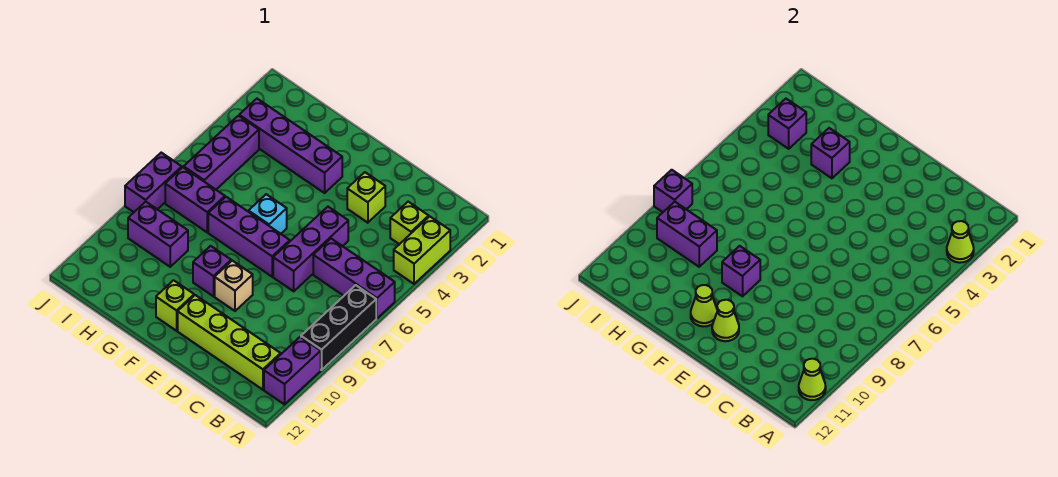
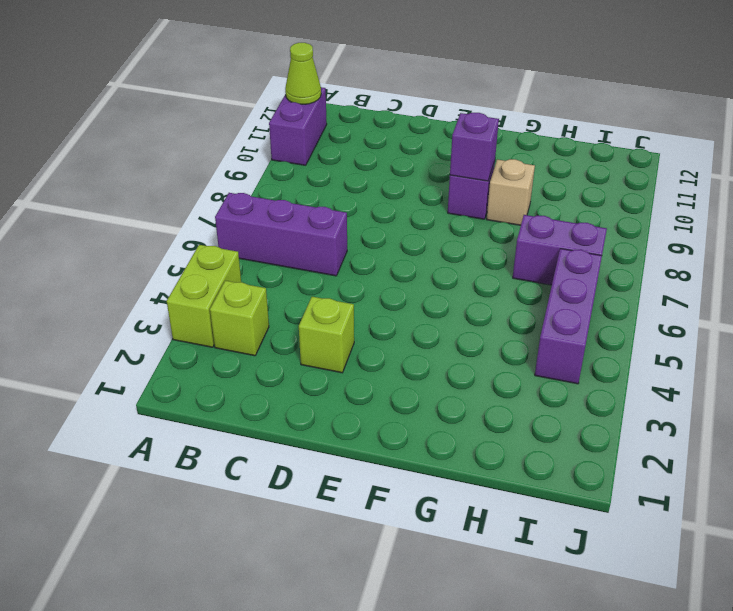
tan 1x1 brick [487,159,535,225] -> tan 1x1 brick moved to [215,261,253,311]
none -> black 1x3 brick [301,285,376,370]
none -> lime 1x4 brick [178,295,281,390]
none -> purple 1x3 brick [273,207,348,291]

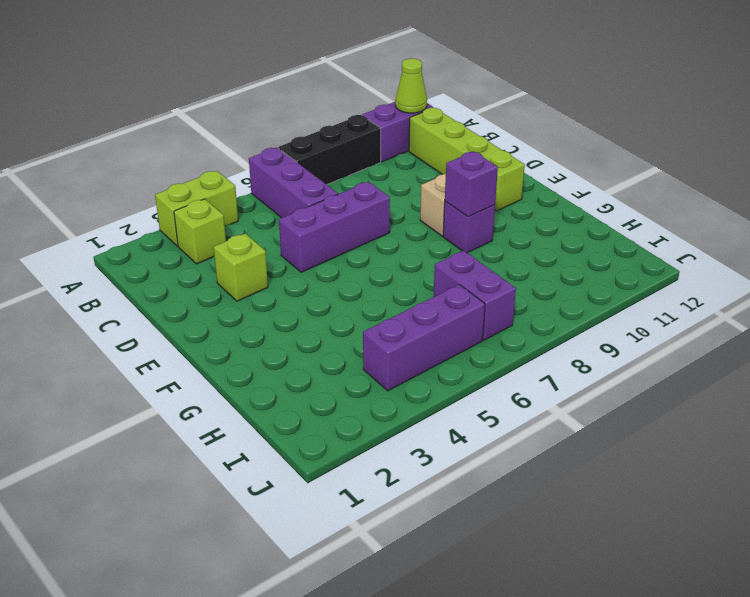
none -> purple 1x3 brick [208,197,290,277]
none -> purple 1x4 brick [239,99,342,193]
none -> cyan 1x1 brick [249,194,287,234]

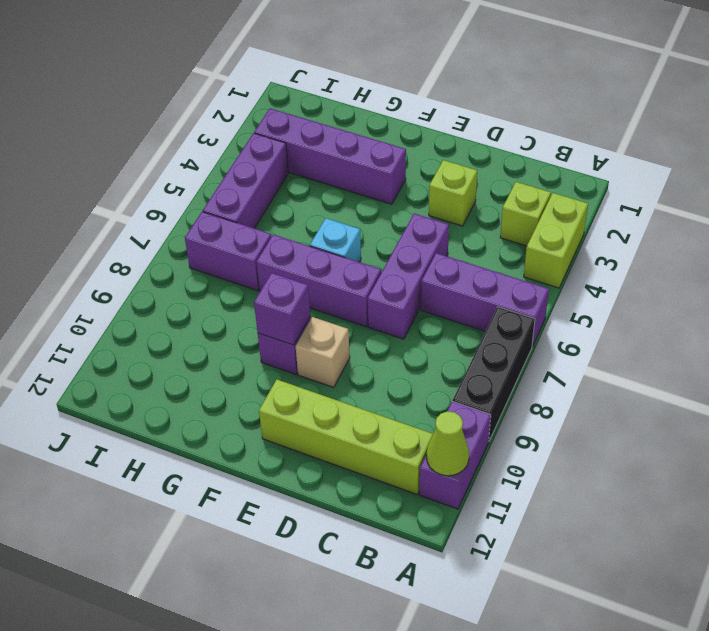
none -> lime 1x1 brick [156,280,194,331]
none -> purple 1x2 brick [128,202,188,267]
none -> purple 1x2 brick [125,153,182,212]

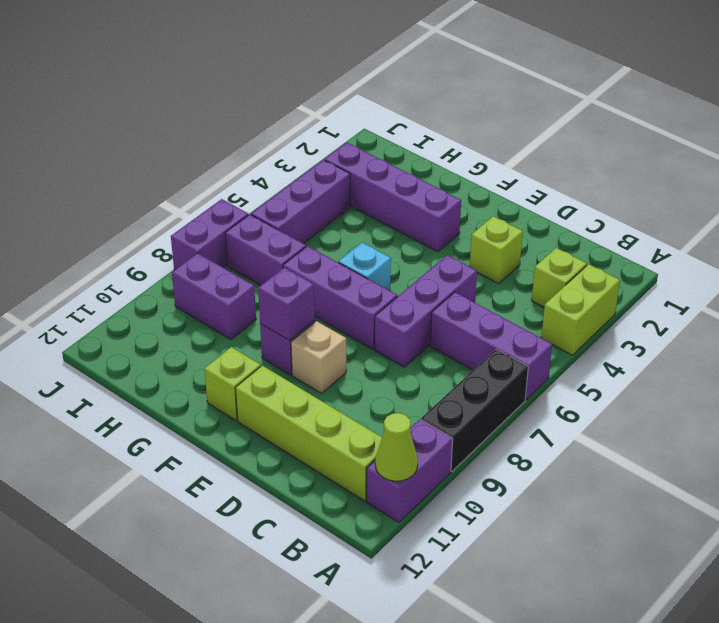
none -> lime 1x1 cone [947,221,974,263]
none -> lime 1x1 cone [712,300,739,341]
none -> lime 1x1 cone [691,285,717,326]

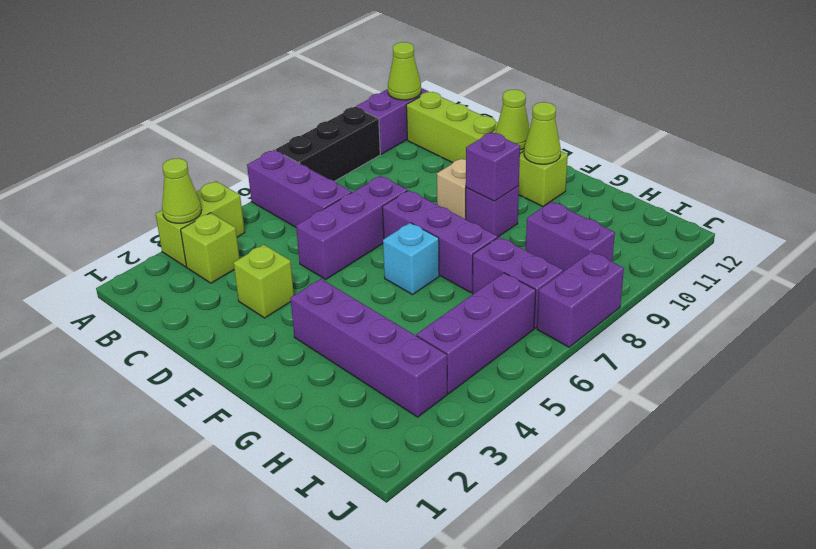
none -> purple 1x1 brick [811,128,850,178]
none -> purple 1x2 brick [657,202,717,267]
none -> purple 1x1 brick [768,99,806,149]

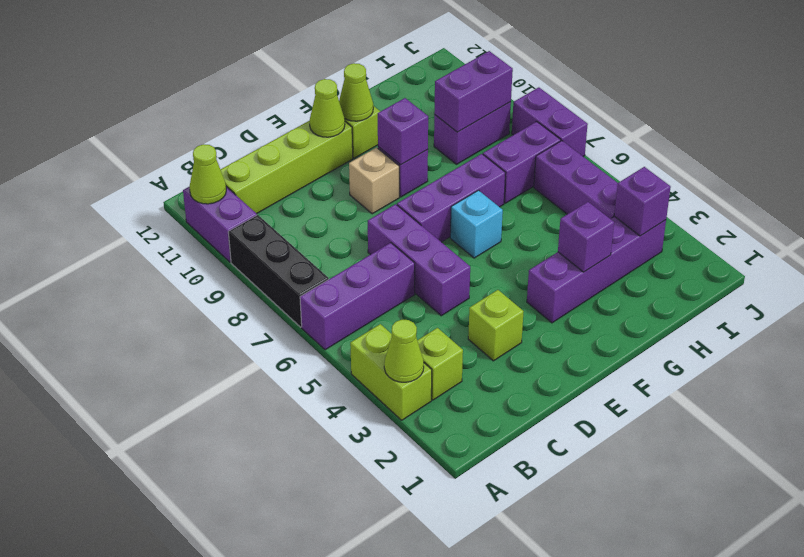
none -> purple 1x1 brick [654,170,692,212]

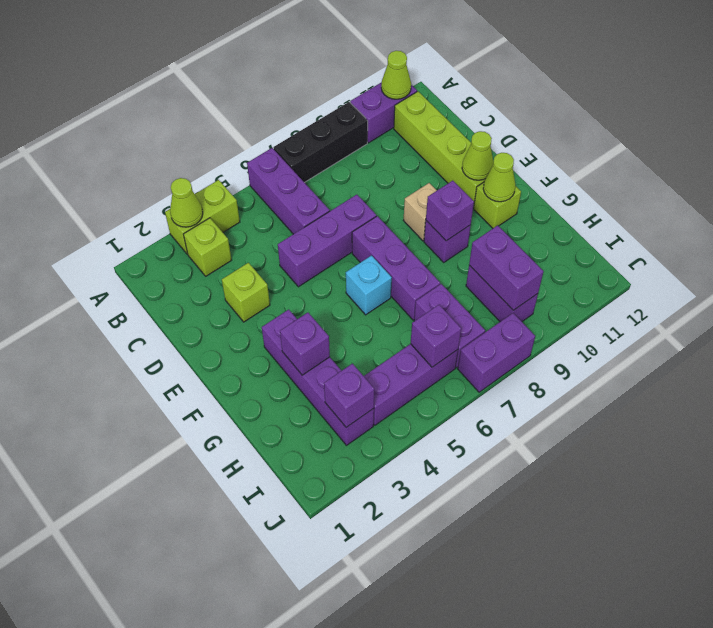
purple 1x1 brick [411,305,461,367] -> purple 1x1 brick moved to [654,170,692,212]

